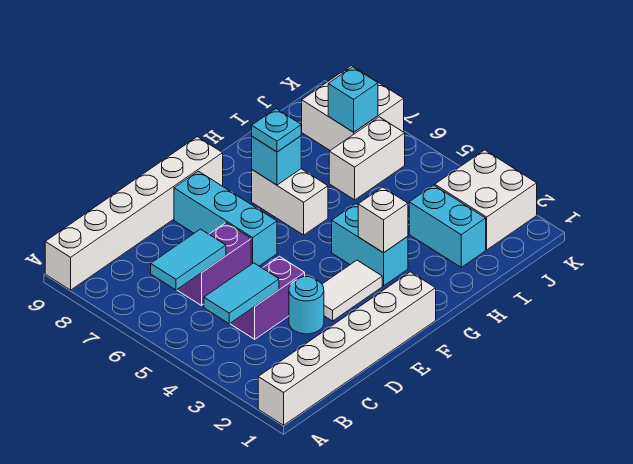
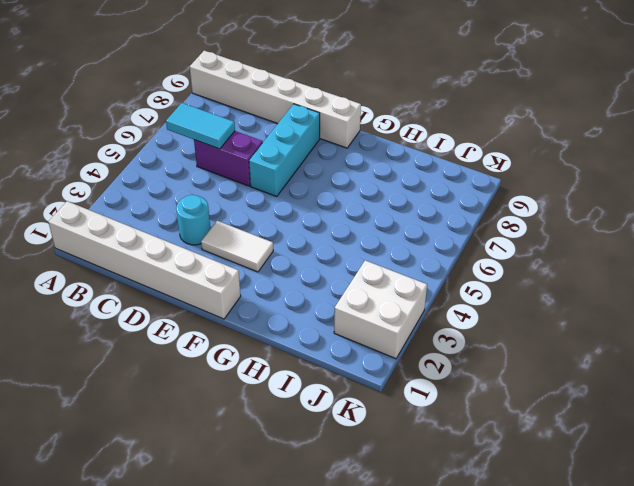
none -> purple 1x2 brick [230,256,305,339]
none -> cyan 1x2 brick [332,204,408,286]
none -> white 1x2 brick [252,169,328,235]

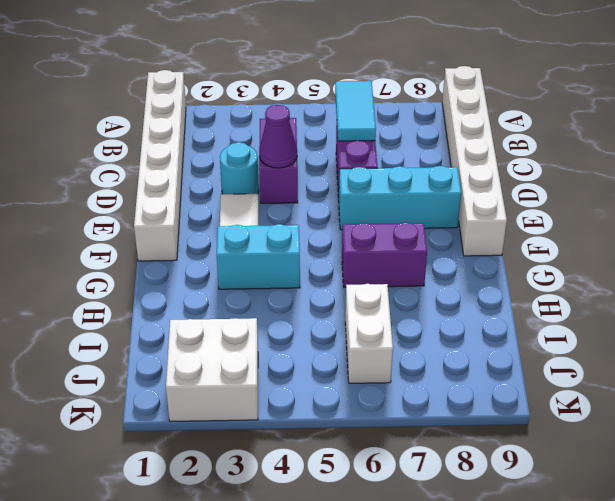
purple 1x1 cone [259,105,297,168] -> none
purple 1x2 brick [342,222,427,287] -> white 1x2 brick [252,169,328,235]
none -> cyan 1x2 brick [409,185,486,267]
none -> white 2x2 brick [302,66,404,150]
none -> cyan 1x2 tile [204,263,279,324]

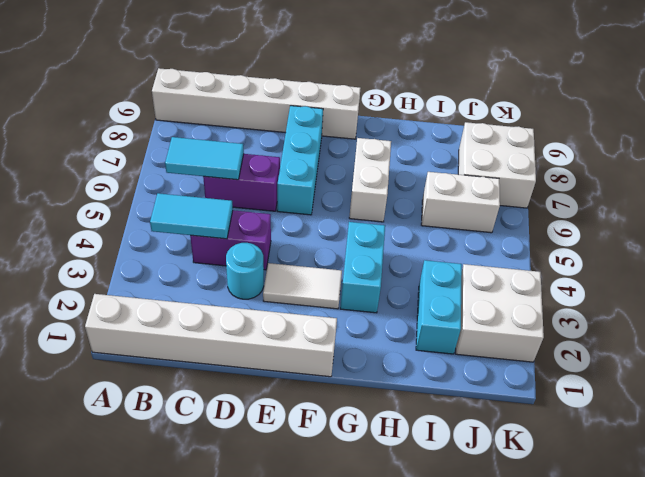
none -> white 1x1 brick [358,187,408,253]
none -> cyan 1x1 brick [252,136,301,185]
none -> cyan 1x1 brick [328,67,378,132]

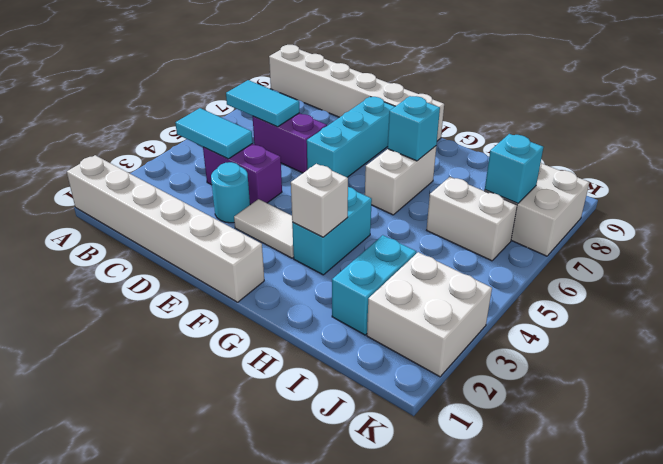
none -> cyan 1x1 plate [252,109,301,152]

